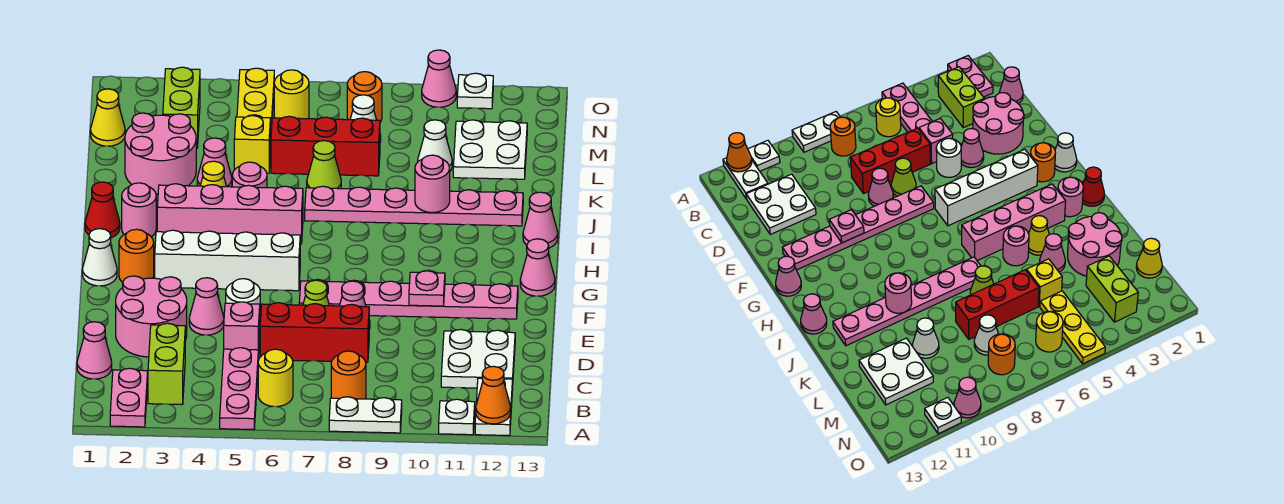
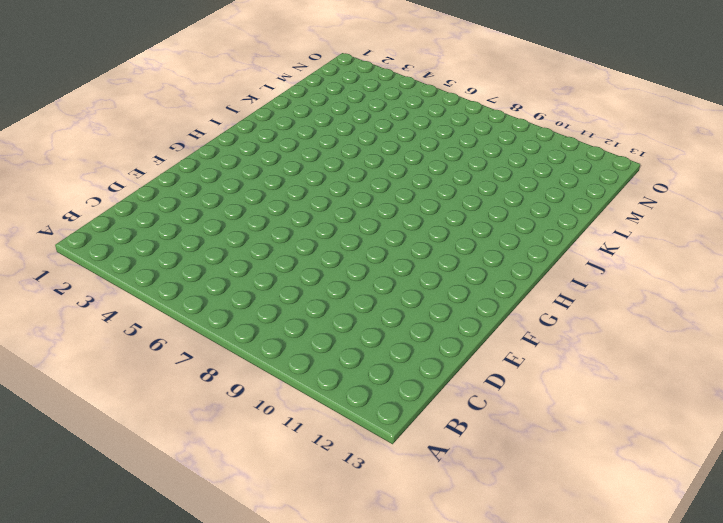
none -> pink 1x2 plate [110,368,148,427]
none -> pink 1x3 plate [220,348,258,430]
none -> white 1x2 plate [329,397,402,433]
none -> white 1x1 plate [439,399,475,435]

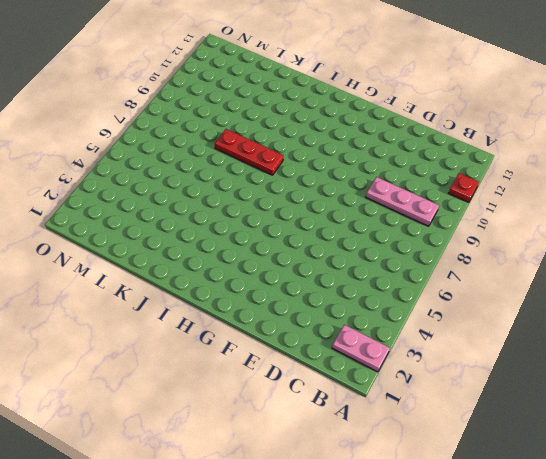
red 1x1 plate [449,173,479,202] -> white 1x1 plate [439,399,475,435]
pink 1x3 plate [366,177,439,226] -> pink 1x3 plate moved to [220,348,258,430]
red 1x3 plate [215,129,283,175] -> pink 1x6 plate [305,186,523,226]
none -> white 1x2 plate [329,397,402,433]
none -> white 1x2 plate [475,378,513,436]
none -> lime 1x2 brick [148,323,185,405]
none -> yellow 1x1 round brick [258,349,293,407]

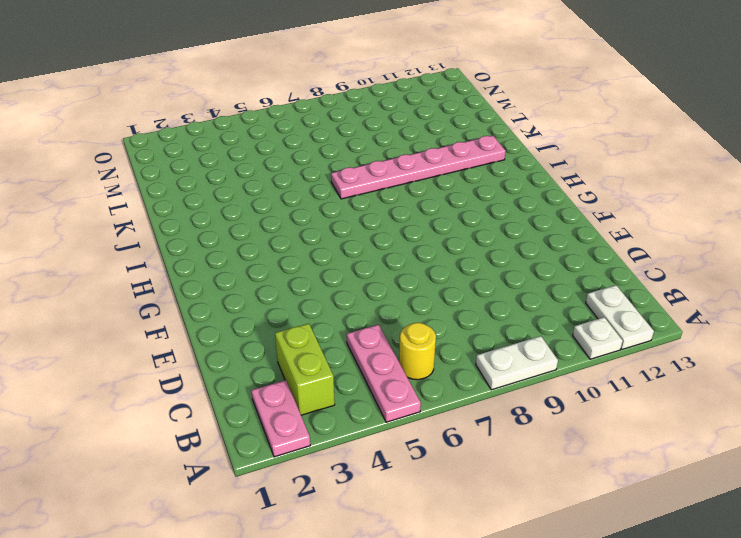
none -> orange 1x1 round brick [331,351,366,399]
none -> pink 1x1 cone [77,322,112,379]
none -> white 2x2 plate [441,330,515,388]
none -> pink 2x2 round brick [116,276,187,357]

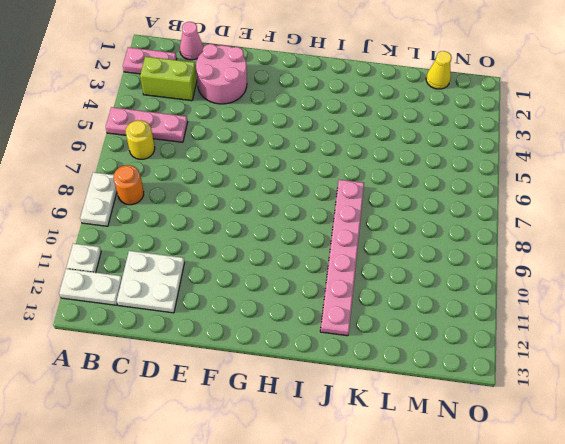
none -> pink 1x1 brick [224,302,260,359]
none -> red 1x3 brick [260,303,369,362]
none -> pink 1x1 cone [189,278,224,335]
none -> white 1x1 round brick [226,279,260,304]

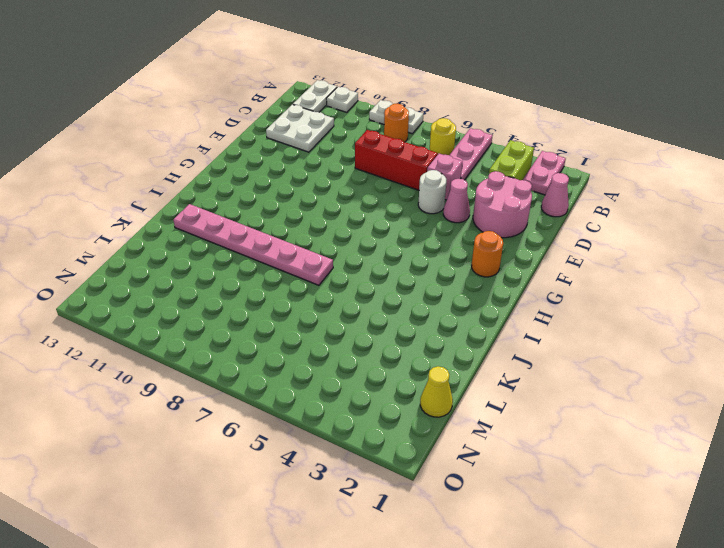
none -> lime 1x1 cone [303,280,329,306]
none -> pink 1x1 cone [340,281,370,329]
none -> pink 1x6 plate [299,280,518,319]
none -> white 1x1 cone [82,229,117,286]

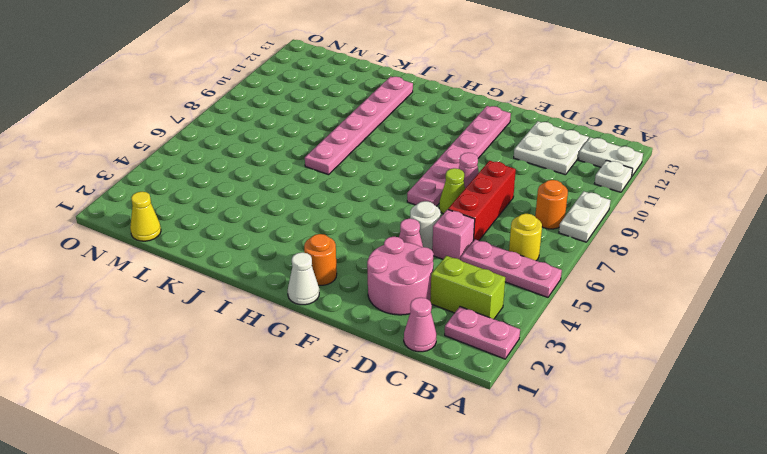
none -> white 1x4 brick [155,230,300,291]
none -> pink 1x1 cone [520,239,555,296]
none -> red 1x1 cone [85,182,120,238]
none -> pink 1x1 round brick [122,183,156,237]

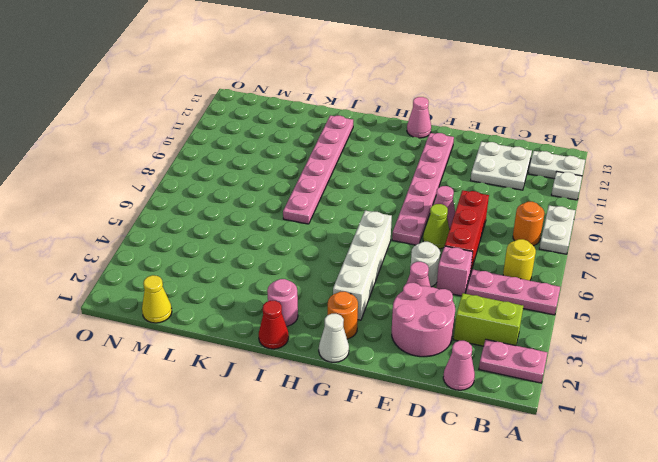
none -> pink 1x4 brick [157,184,303,244]
none -> pink 1x1 cone [523,192,558,248]
none -> yellow 1x1 cone [200,161,227,187]
none -> pink 1x1 round brick [232,162,267,188]

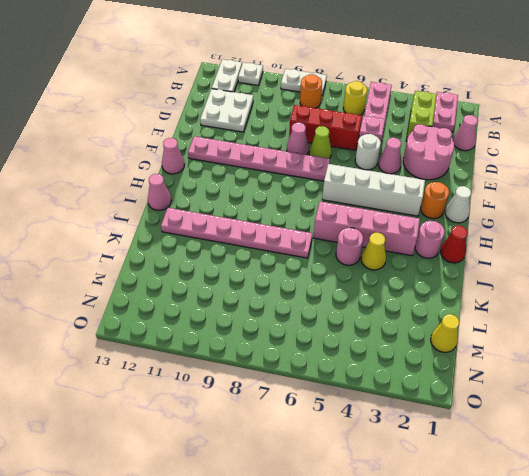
none -> pink 2x2 round brick [125,113,196,194]
none -> pink 1x1 cone [197,138,232,187]
none -> lime 1x1 cone [307,141,341,189]
none -> yellow 1x1 brick [234,116,270,173]

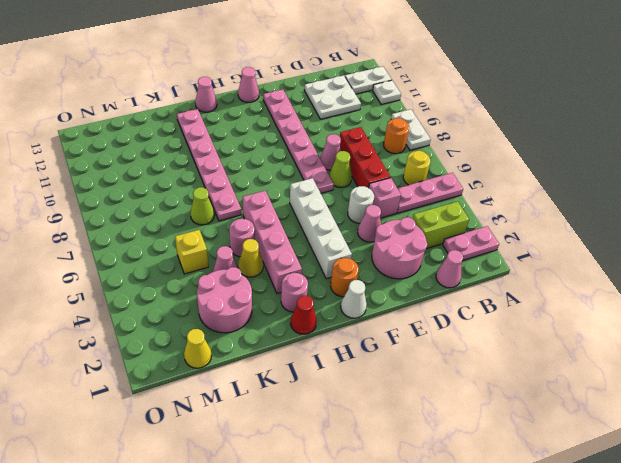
none -> red 1x3 brick [271,116,380,176]
none -> white 1x1 cone [418,120,452,171]
none -> white 2x2 plate [453,120,527,179]
none -> lime 1x2 brick [163,67,200,148]

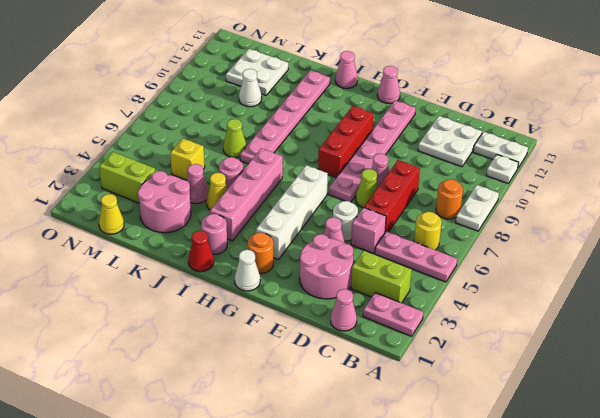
red 1x3 brick [318,106,374,178] -> red 1x3 brick moved to [271,116,380,176]
none -> yellow 1x3 plate [237,68,274,150]
none -> white 1x1 cone [350,95,381,142]
none -> yellow 1x1 round brick [274,70,309,119]
none -> orange 1x1 round brick [347,72,382,122]

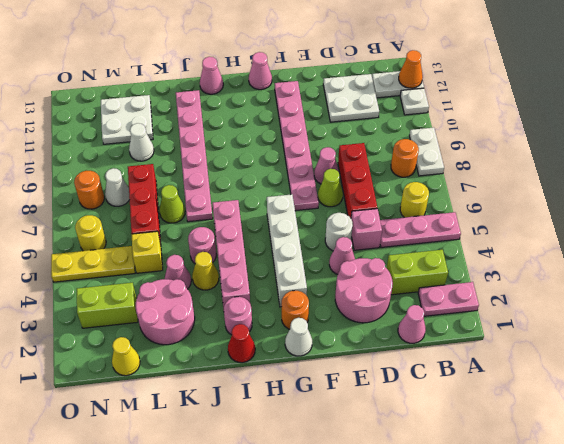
none -> pink 1x1 cone [422,50,456,107]
none -> white 1x1 plate [457,73,493,109]
none -> pink 1x1 plate [409,271,445,306]
none -> pink 1x1 round brick [415,155,450,213]

